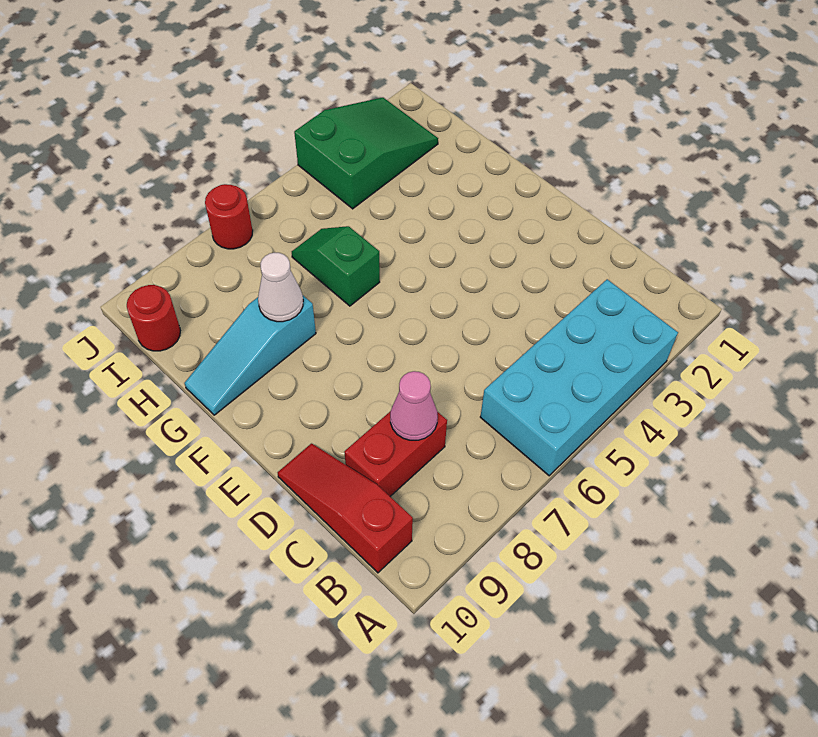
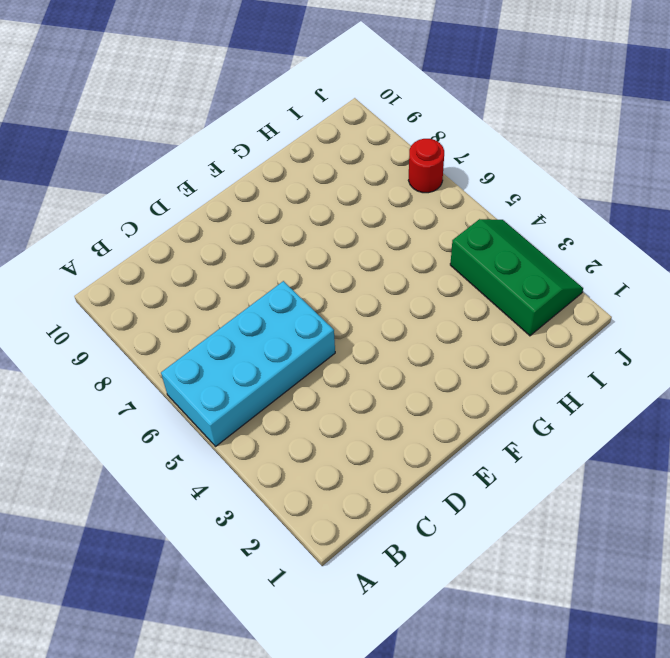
cyan 2x4 brick [161,281,335,446] -> cyan 2x4 brick turned to [480,279,678,476]
green 2x3 slope [450,219,583,336] -> green 2x3 slope turned to [294,97,438,209]
none -> red 1x3 slope [278,443,413,573]
none -> red 1x2 brick [344,411,447,496]

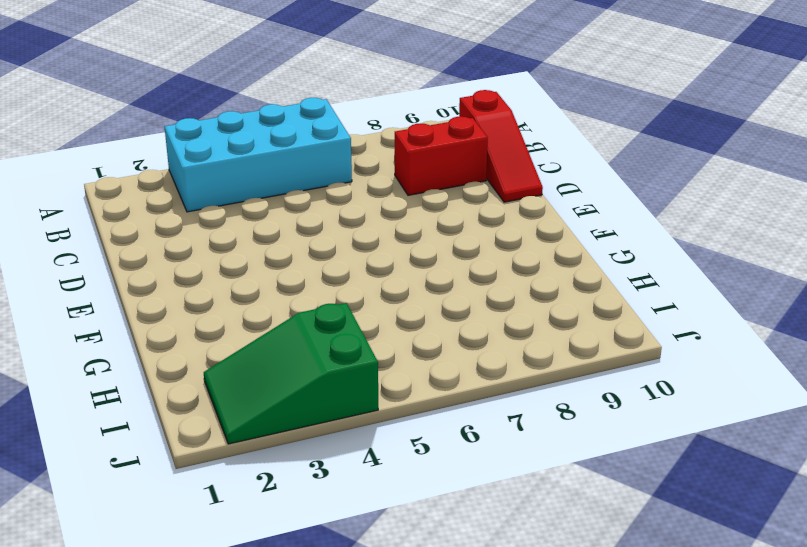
none -> green 1x2 slope [292,226,380,306]
none -> cyan 1x3 slope [185,296,316,415]

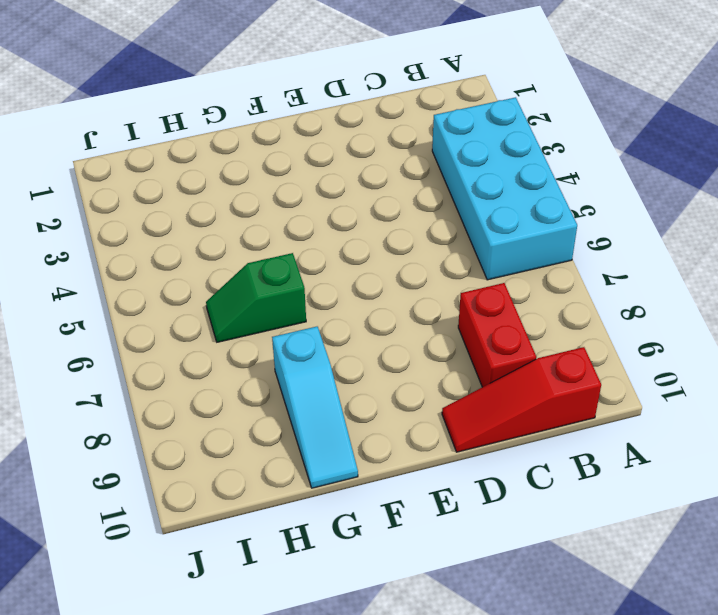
none -> green 2x3 slope [294,97,438,209]
none -> red 1x1 round brick [127,285,180,351]

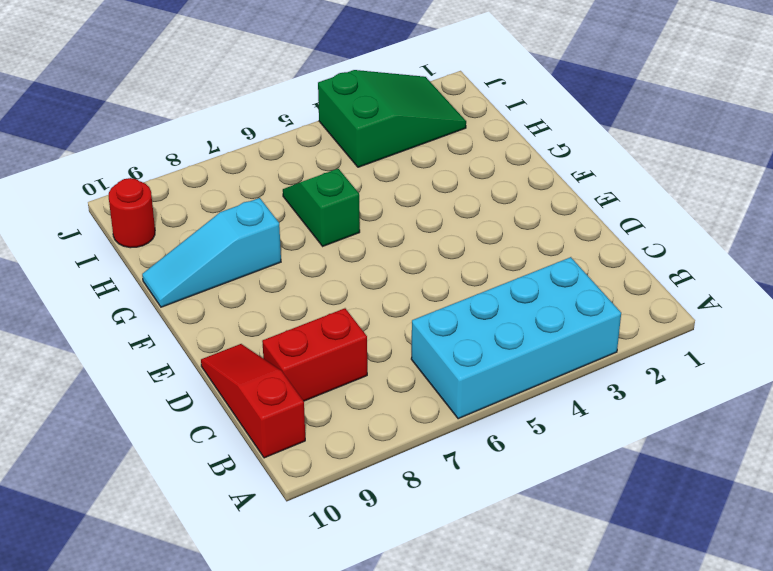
none -> red 1x1 round brick [205,184,253,249]
none -> pink 1x1 cone [390,371,438,440]

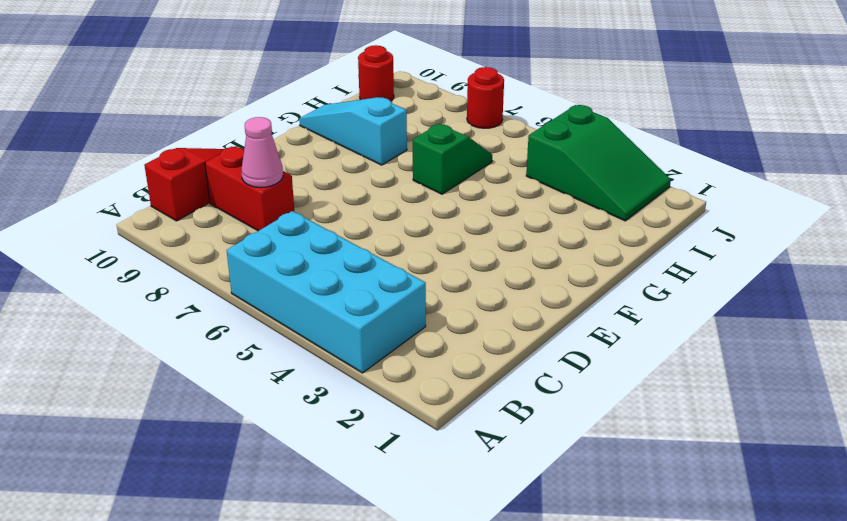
none -> white 1x1 cone [258,253,303,322]

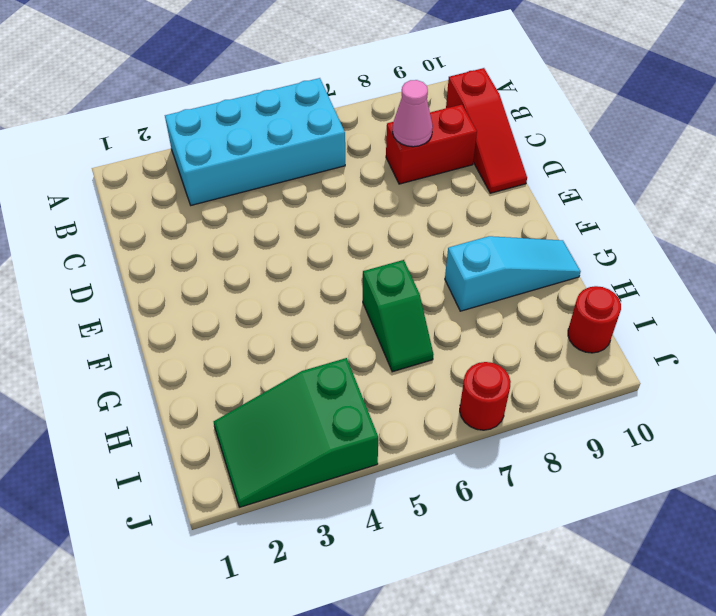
none -> white 1x1 cone [258,253,303,322]

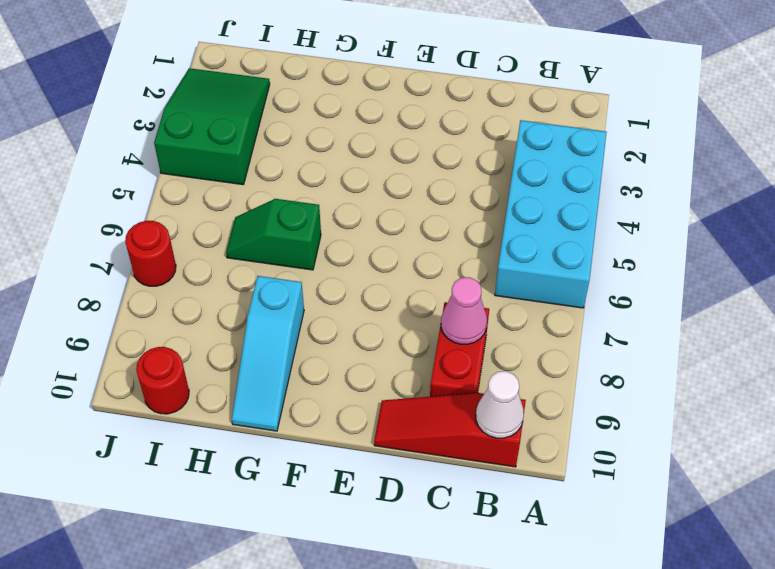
white 1x1 cone [476,371,524,438] -> white 1x1 cone moved to [258,253,303,322]

